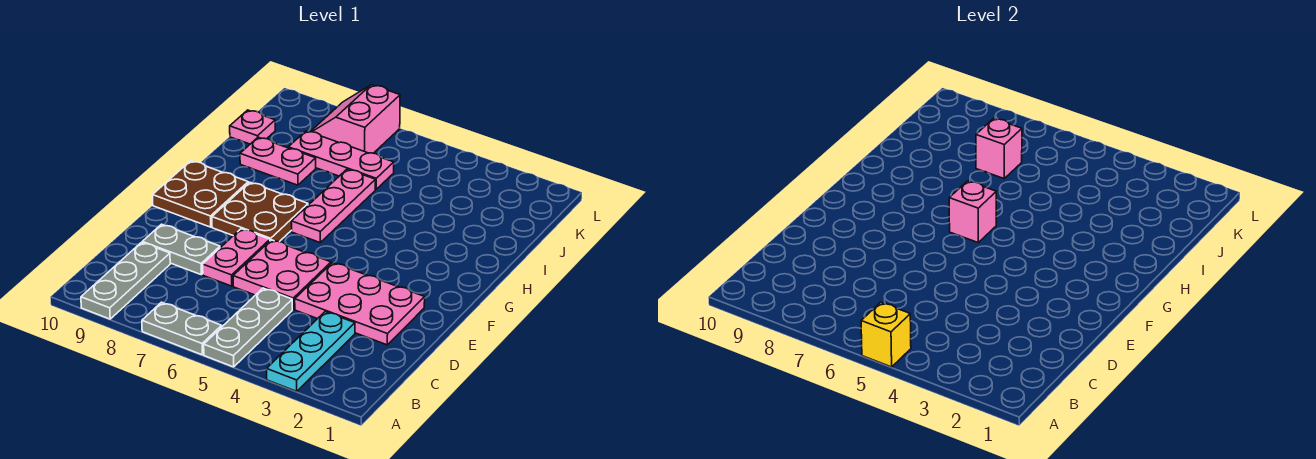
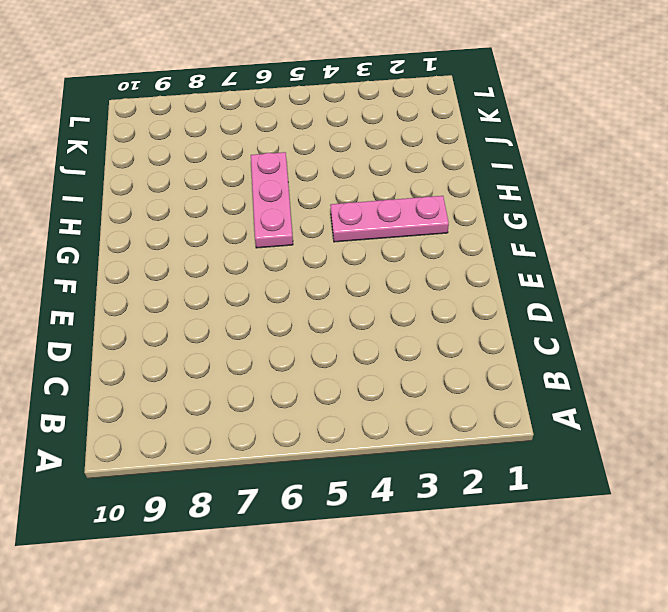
pink 1x3 plate [330,196,449,242] -> pink 1x3 plate moved to [288,131,394,189]
none -> cyan 1x3 plate [267,312,355,391]
none -> grey 1x3 plate [204,288,292,367]
none -> grey 1x2 plate [142,302,222,355]

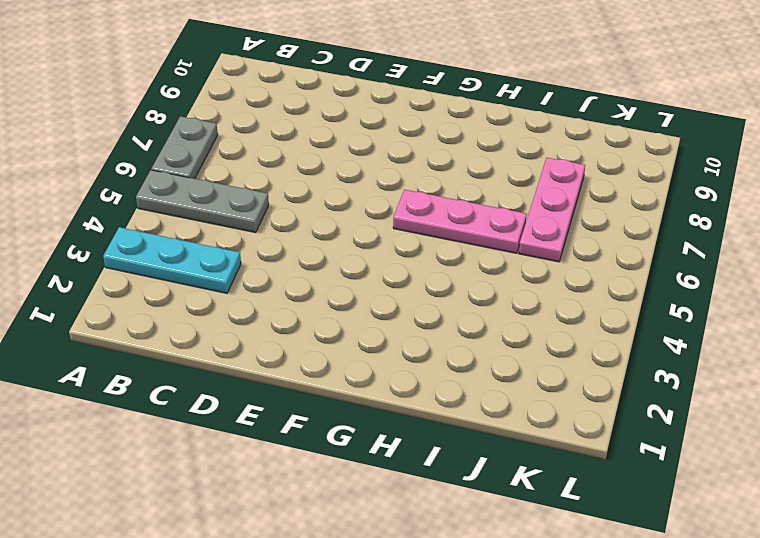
none -> grey 1x3 plate [81,242,170,319]
none -> pink 2x3 plate [295,263,425,345]
none -> pink 2x2 plate [233,240,331,309]

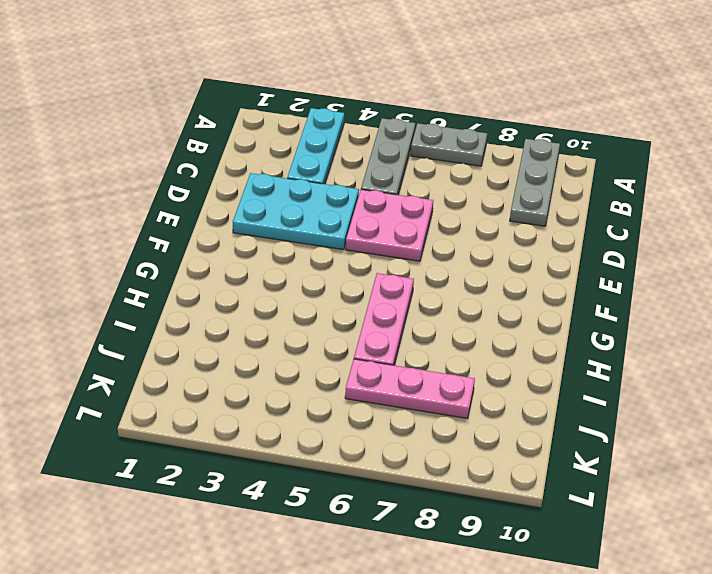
cyan 2x3 plate [233,173,359,250] -> pink 2x3 plate [295,263,425,345]
none -> pink 1x2 plate [203,229,270,286]
none -> grey 1x2 plate [142,224,220,275]
none -> brown 2x2 plate [212,182,308,242]

